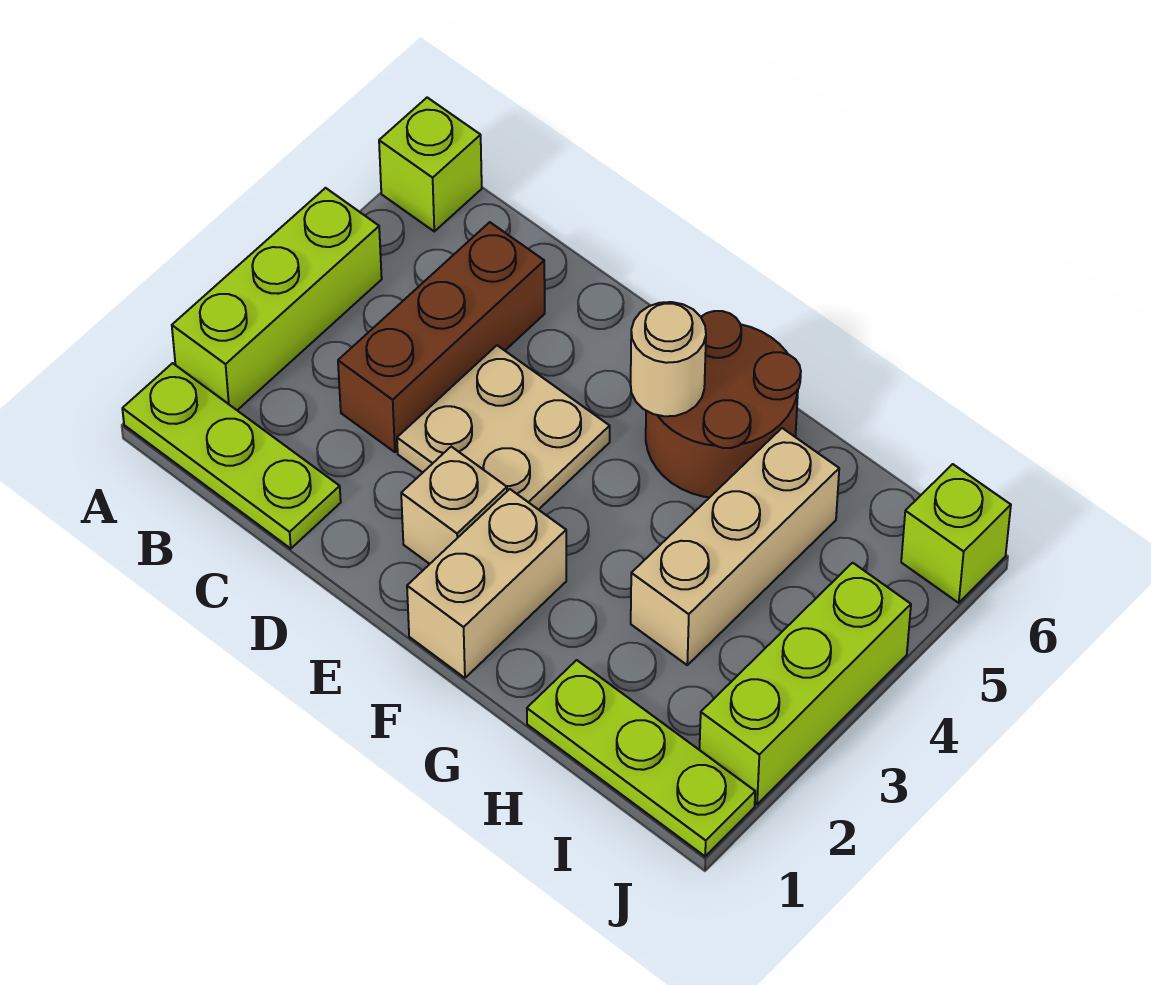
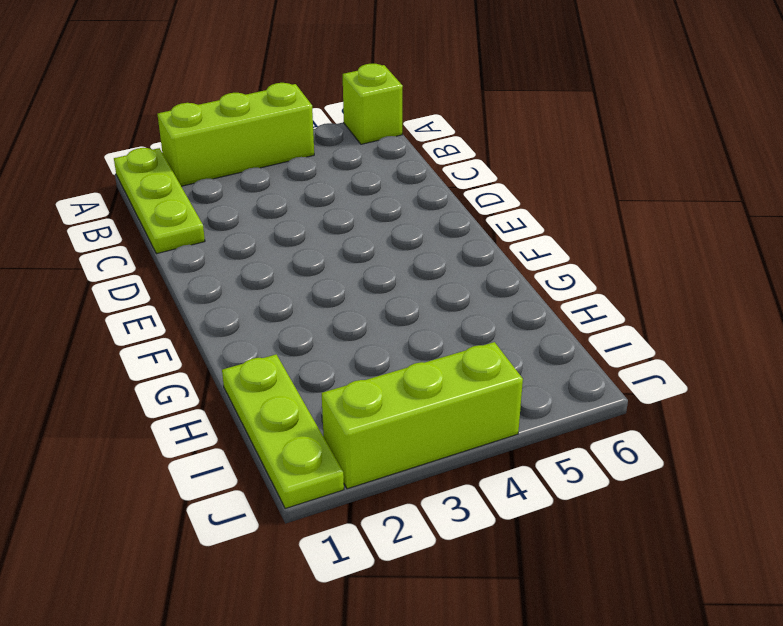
none -> brown 1x3 brick [338,222,545,452]
none -> tan 2x2 plate [397,345,610,510]
none -> tan 1x1 brick [401,447,507,564]

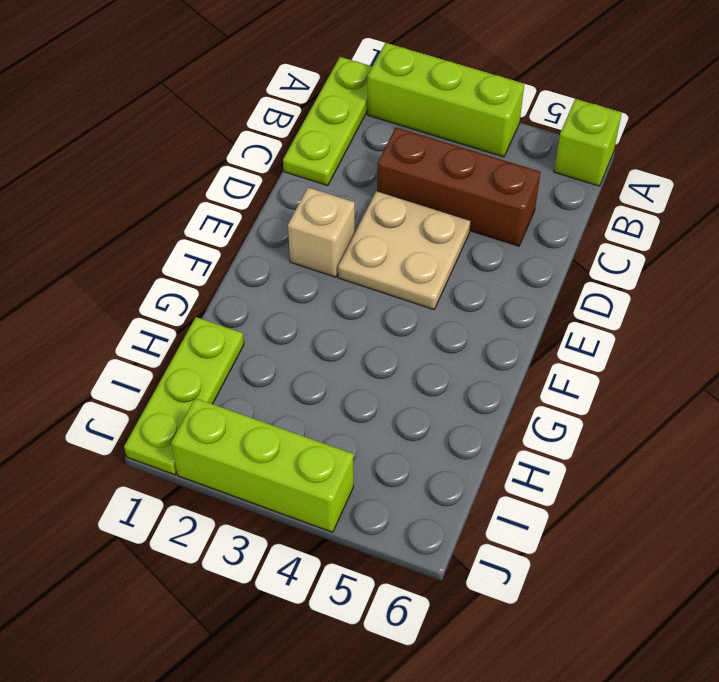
none -> tan 1x2 brick [407,489,566,678]
none -> brown 2x2 round brick [646,311,801,497]
none -> tan 1x3 brick [631,428,839,665]

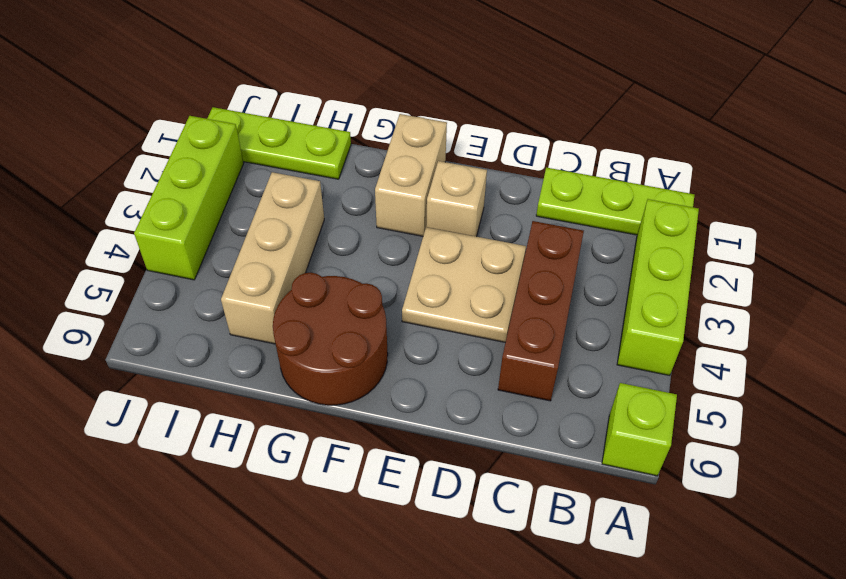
none -> lime 1x1 brick [901,464,1011,603]
none -> tan 1x1 round brick [631,302,706,416]

